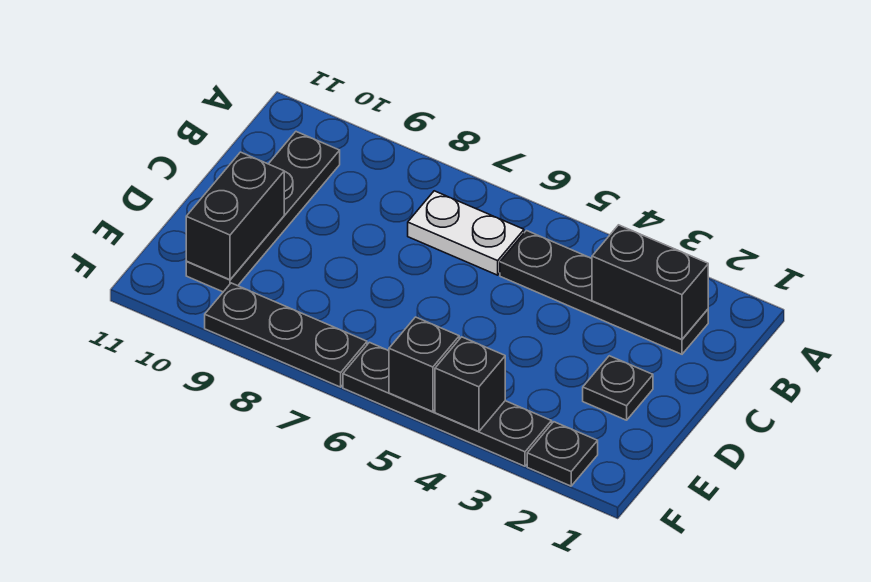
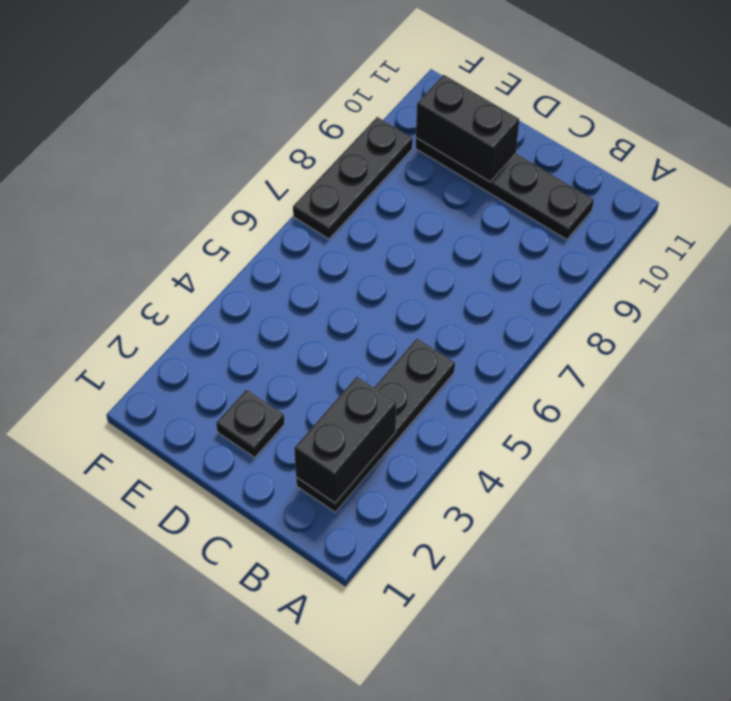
none -> white 1x2 plate [408,191,524,275]
none -> black 1x1 plate [527,422,598,486]

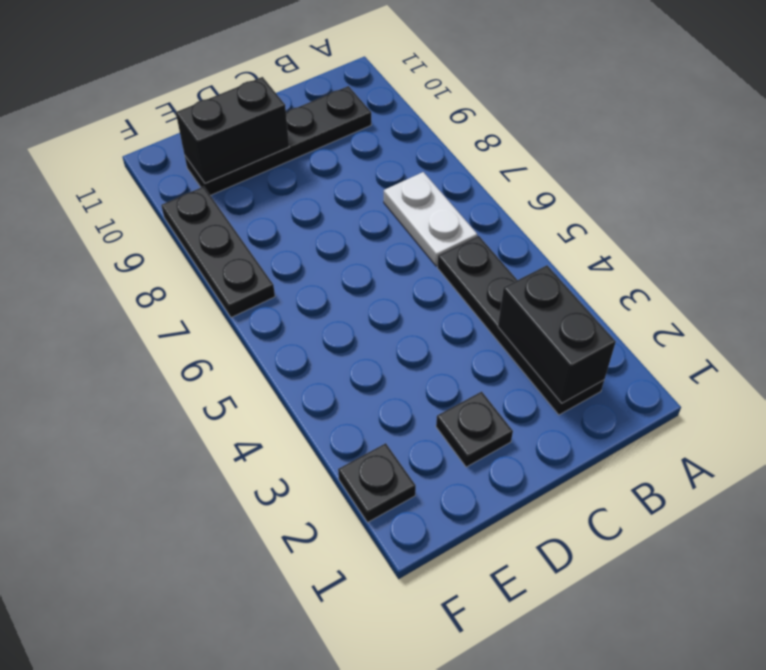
none -> black 1x4 plate [343,342,552,466]
none -> black 1x1 brick [435,337,505,431]

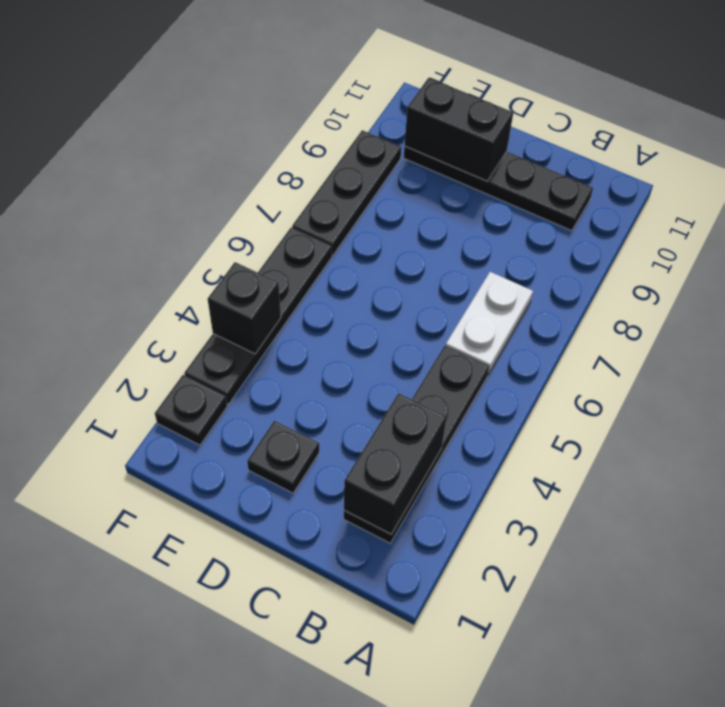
none -> black 1x1 brick [389,317,459,412]

